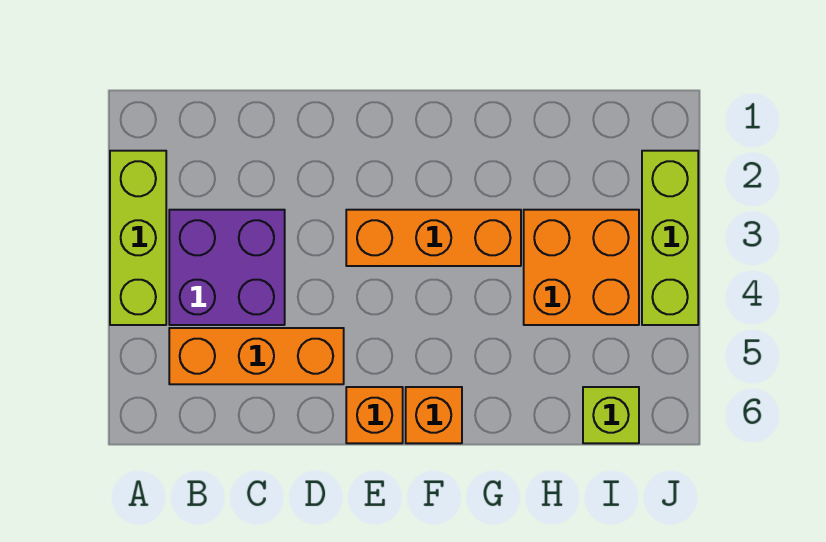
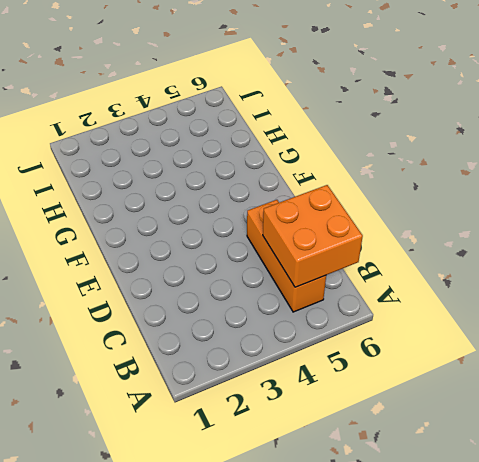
orange 2x2 brick [263,185,363,287] -> orange 2x2 brick moved to [524,210,639,325]
none -> lime 1x3 brick [110,151,166,325]
none -> purple 2x2 brick [169,210,285,325]

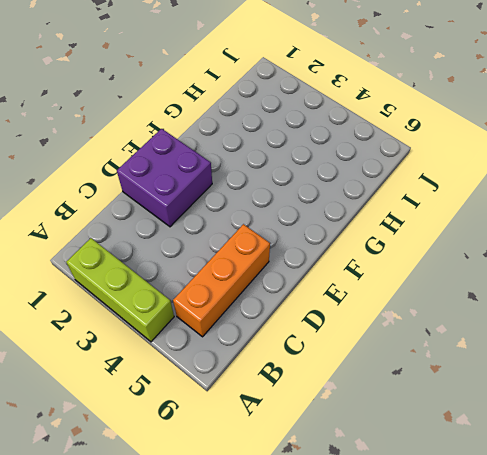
purple 2x2 brick [117,129,212,227] -> purple 2x2 brick moved to [169,210,285,325]
none -> orange 1x3 brick [346,210,521,266]
none -> orange 1x1 brick [346,387,403,443]

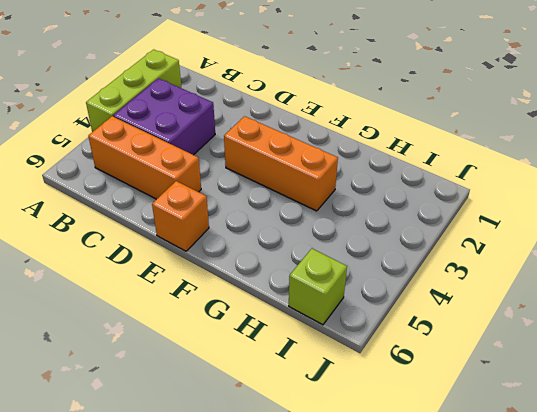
none -> orange 1x1 brick [406,387,462,443]
none -> orange 2x2 brick [524,210,639,325]

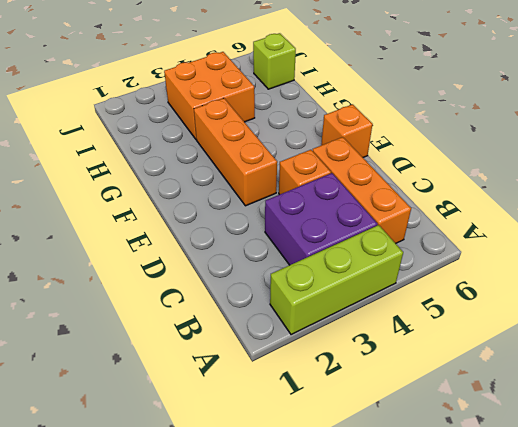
orange 1x1 brick [279,150,331,195] -> orange 1x1 brick moved to [406,387,462,443]
none -> lime 1x3 brick [642,151,698,325]

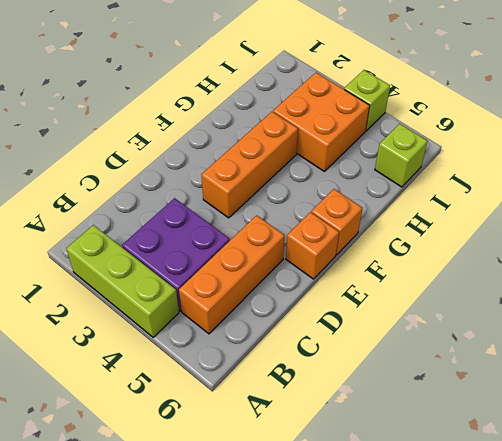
lime 1x1 brick [344,70,390,131] -> lime 1x3 brick [642,151,698,325]

